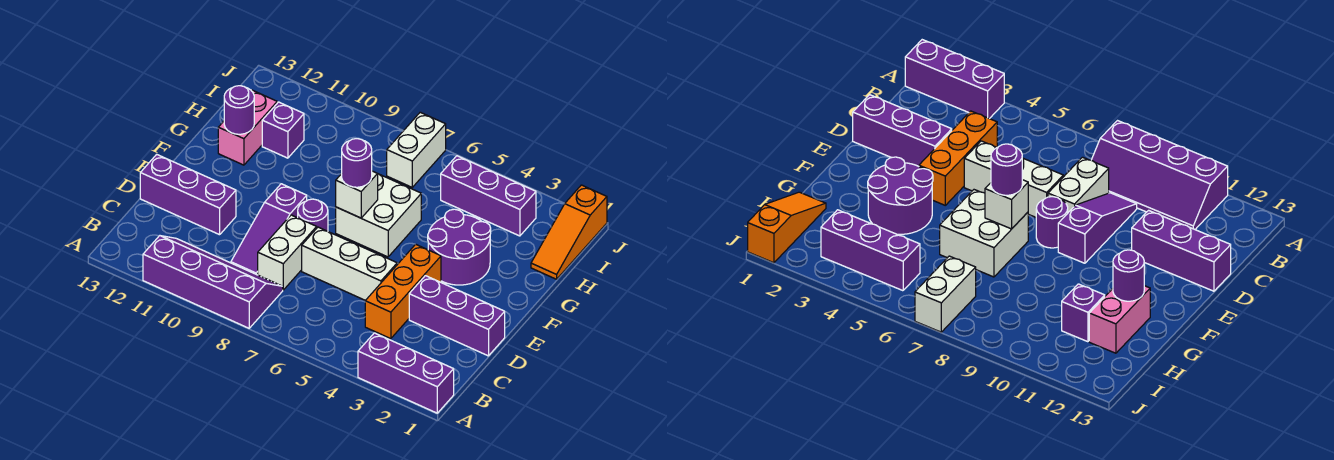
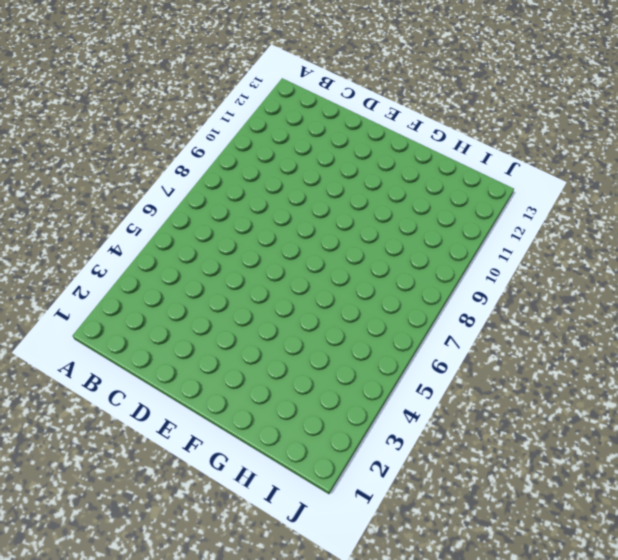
none -> purple 1x3 brick [358,333,454,413]
none -> purple 2x4 slope [143,236,283,328]
none -> orange 1x3 brick [365,244,441,339]

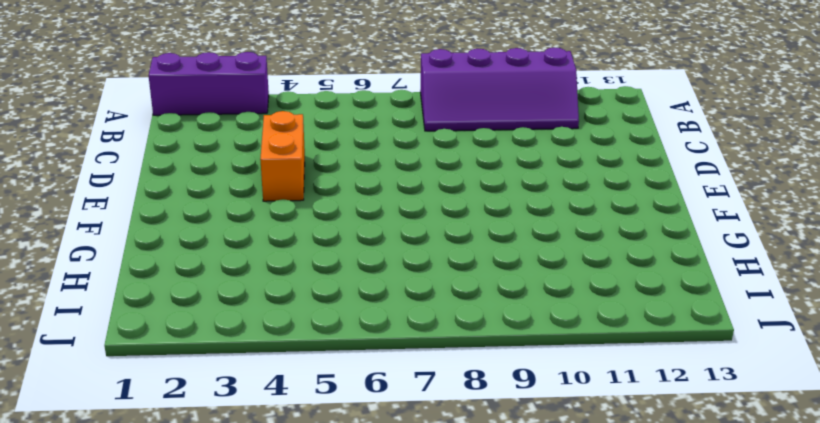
orange 1x2 brick [260,111,305,201] -> orange 1x3 brick [365,244,441,339]
none -> white 1x2 brick [258,215,317,290]
none -> purple 1x3 slope [231,184,307,275]
none -> purple 1x3 brick [409,276,505,356]

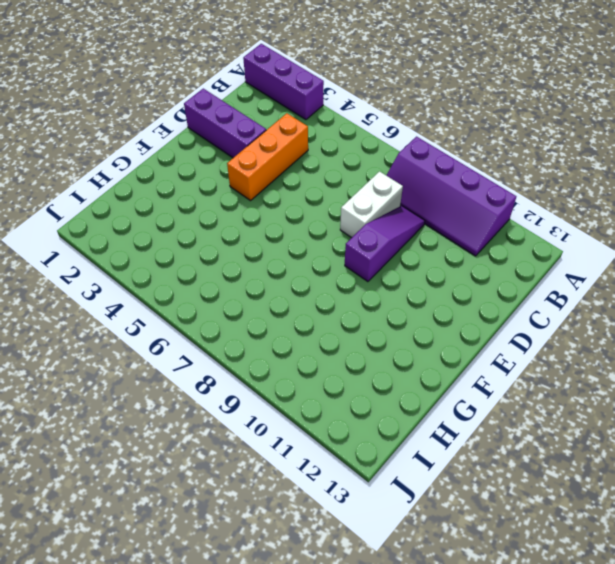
none -> white 1x3 brick [302,227,397,300]
none -> purple 1x3 brick [140,154,236,235]
none -> purple 1x1 round brick [298,199,328,231]

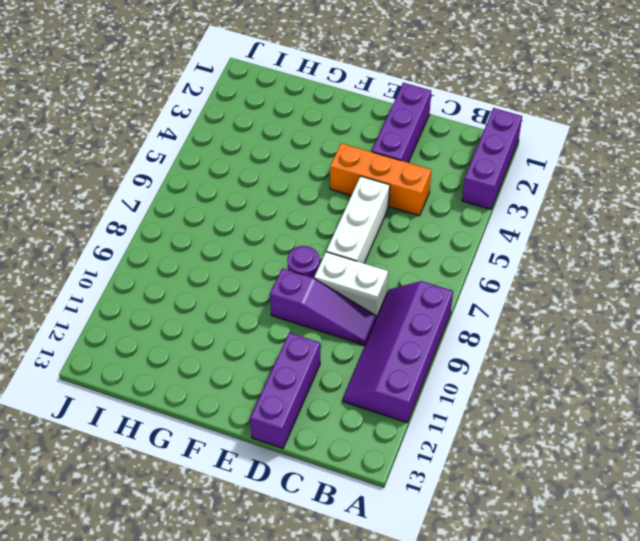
none -> purple 2x2 round brick [428,209,491,285]
none -> white 2x2 brick [336,174,421,257]
none -> pink 1x2 brick [218,90,277,165]

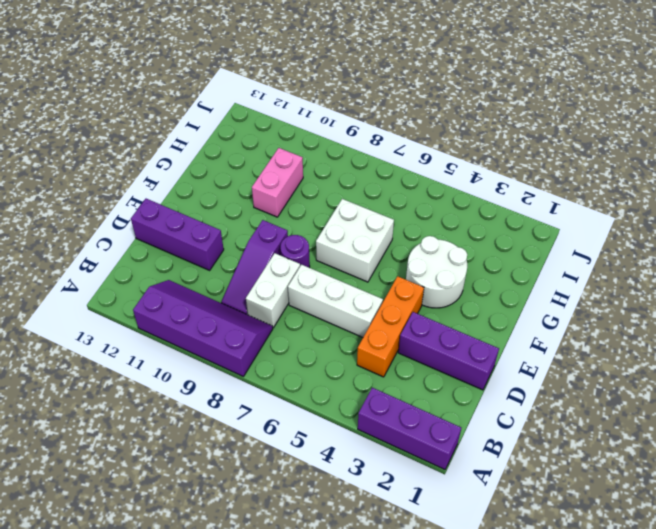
white 2x2 round brick [406,236,467,308] -> purple 2x2 round brick [428,209,491,285]
pink 1x2 brick [252,148,303,217] -> pink 1x2 brick moved to [218,90,277,165]
none -> orange 1x3 slope [531,185,607,279]
none -> purple 1x1 brick [262,102,304,158]
none -> purple 1x3 brick [441,156,536,236]

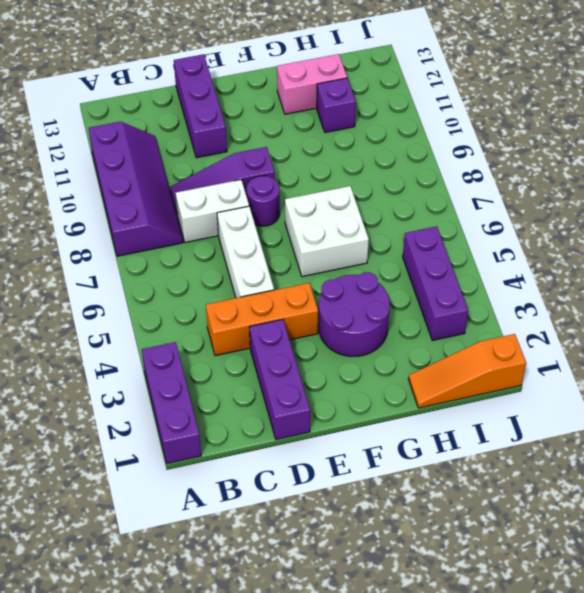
none -> white 1x2 brick [387,112,446,187]
none -> white 1x1 brick [336,171,378,218]
none -> purple 1x1 round brick [224,86,254,134]

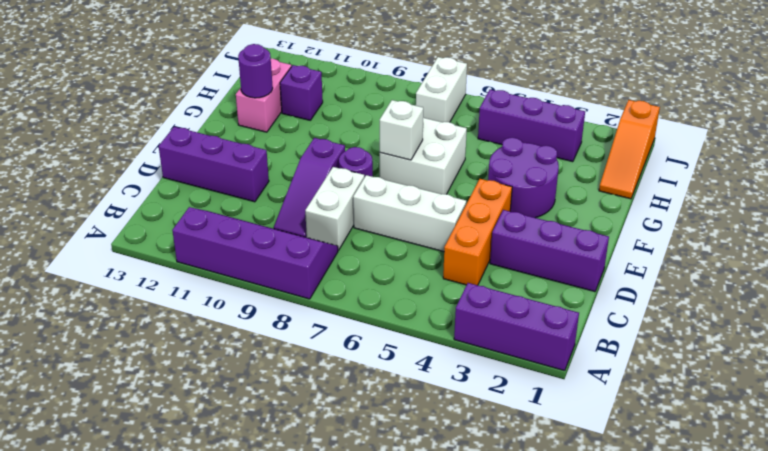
none -> purple 1x1 round brick [342,139,372,187]

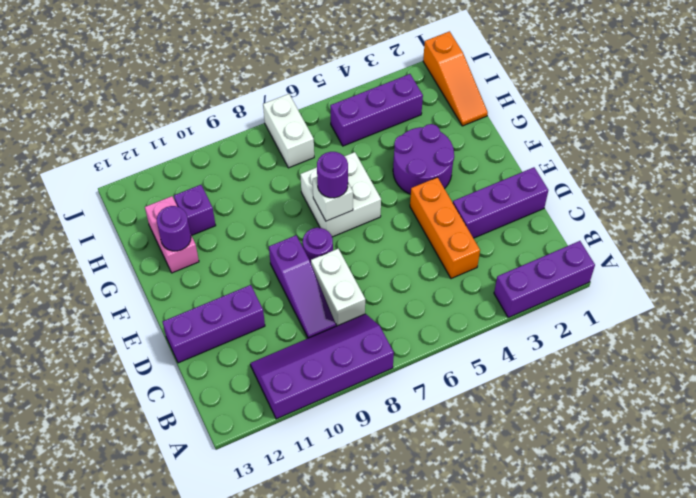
none -> white 1x3 brick [302,227,397,300]

